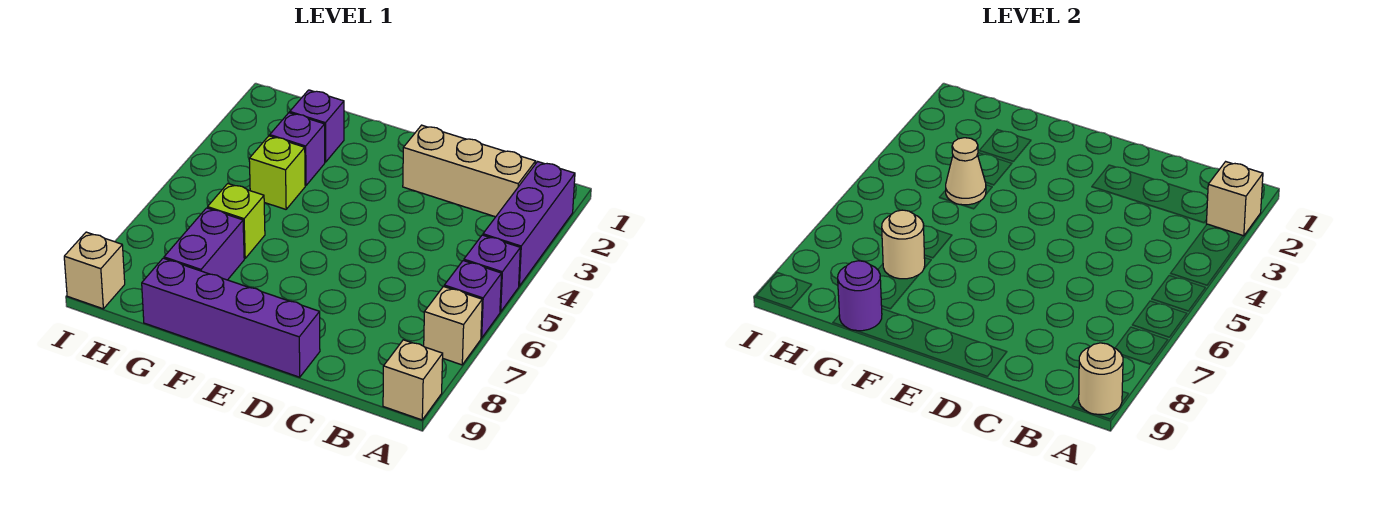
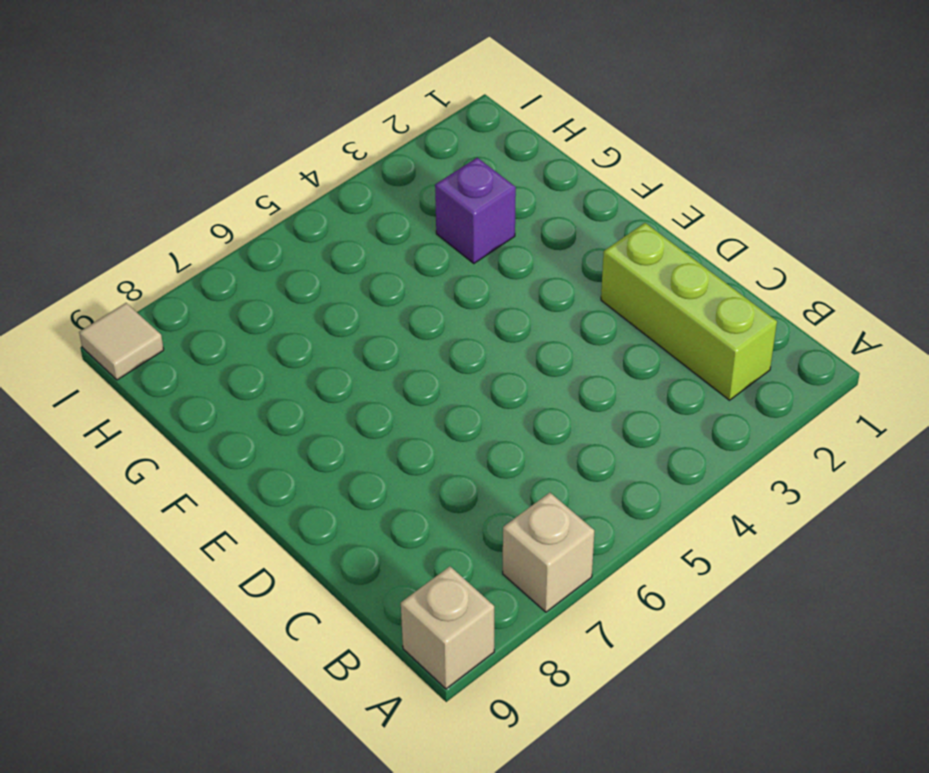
lime 1x3 brick [601,223,777,400] -> tan 1x3 brick [403,125,536,217]
tan 1x1 tile [79,303,164,380] -> tan 1x1 brick [64,232,125,309]
none -> purple 1x3 brick [483,162,575,286]
none -> purple 1x1 brick [464,235,520,312]
none -> purple 1x1 brick [444,261,502,338]

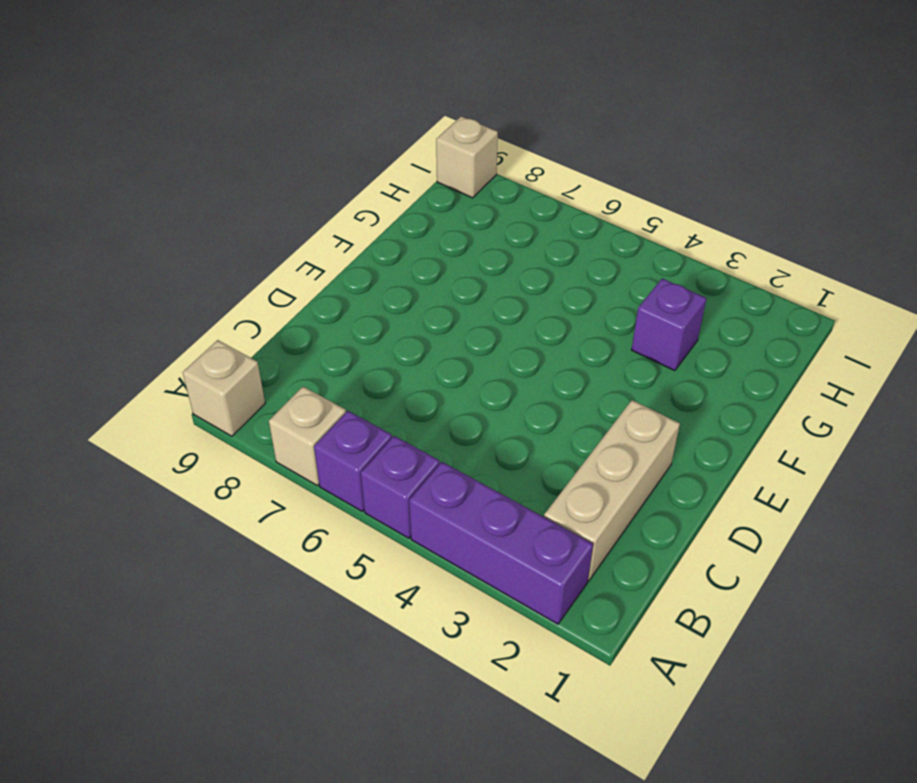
none -> purple 1x4 brick [142,258,320,377]
none -> purple 1x1 brick [290,90,344,162]
none -> lime 1x1 brick [249,136,305,209]

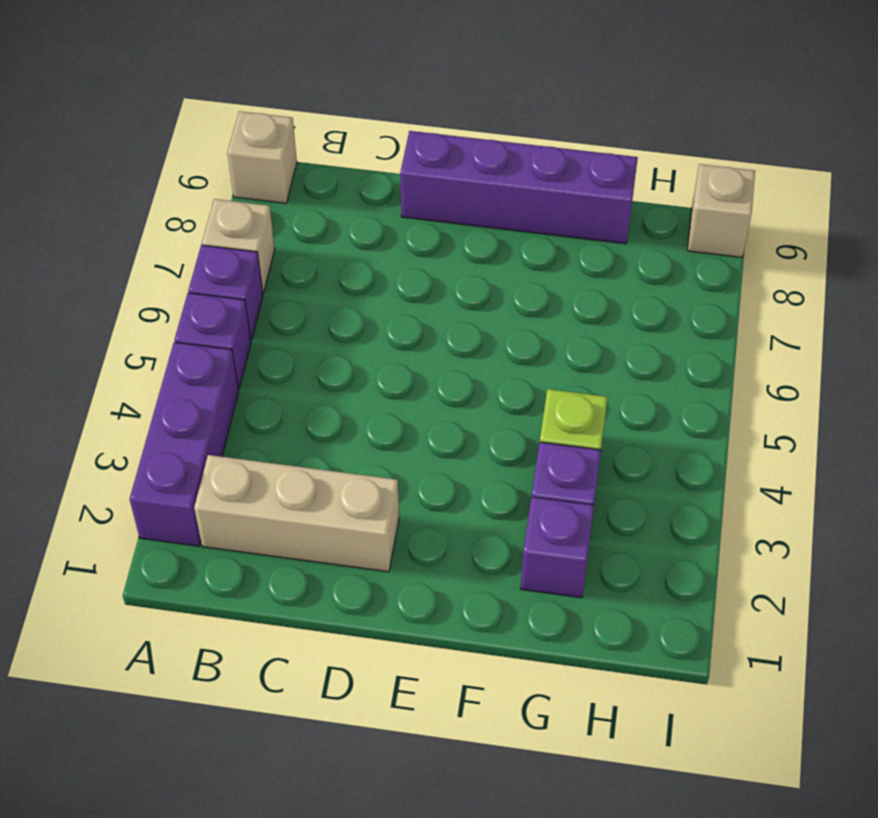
none -> lime 1x1 brick [208,184,265,259]
none -> purple 1x2 brick [164,208,244,280]
none -> tan 1x1 brick [1206,162,1263,236]

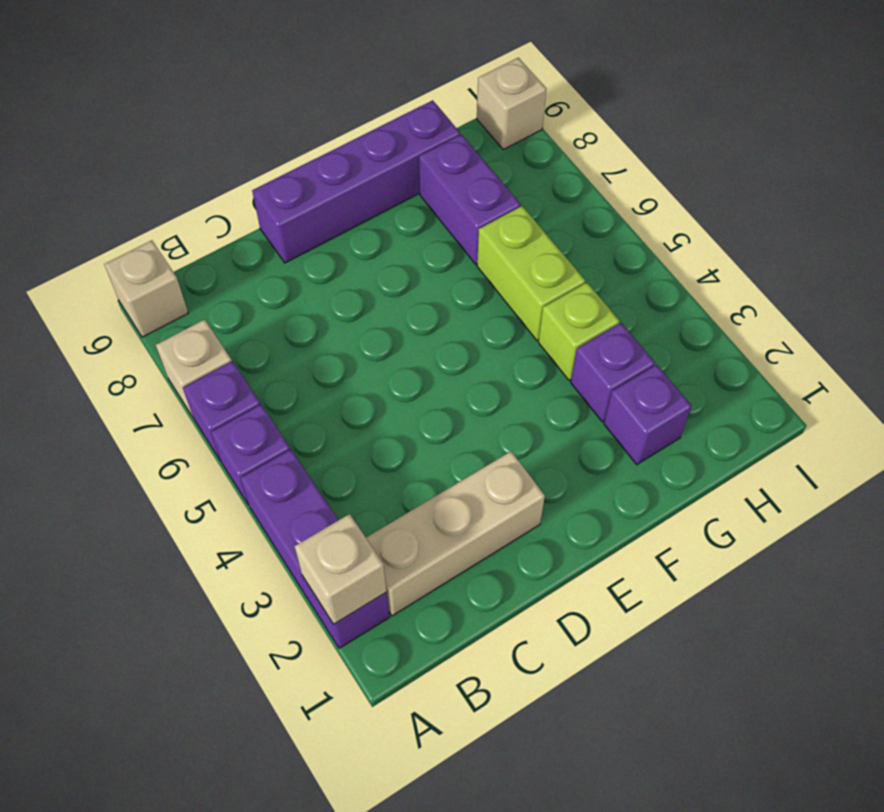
lime 1x2 brick [477,206,585,340] -> lime 1x1 brick [208,184,265,259]
none -> tan 1x1 round brick [1079,343,1123,414]
none -> tan 1x1 cone [946,138,986,205]
none -> tan 1x1 round brick [882,210,925,279]

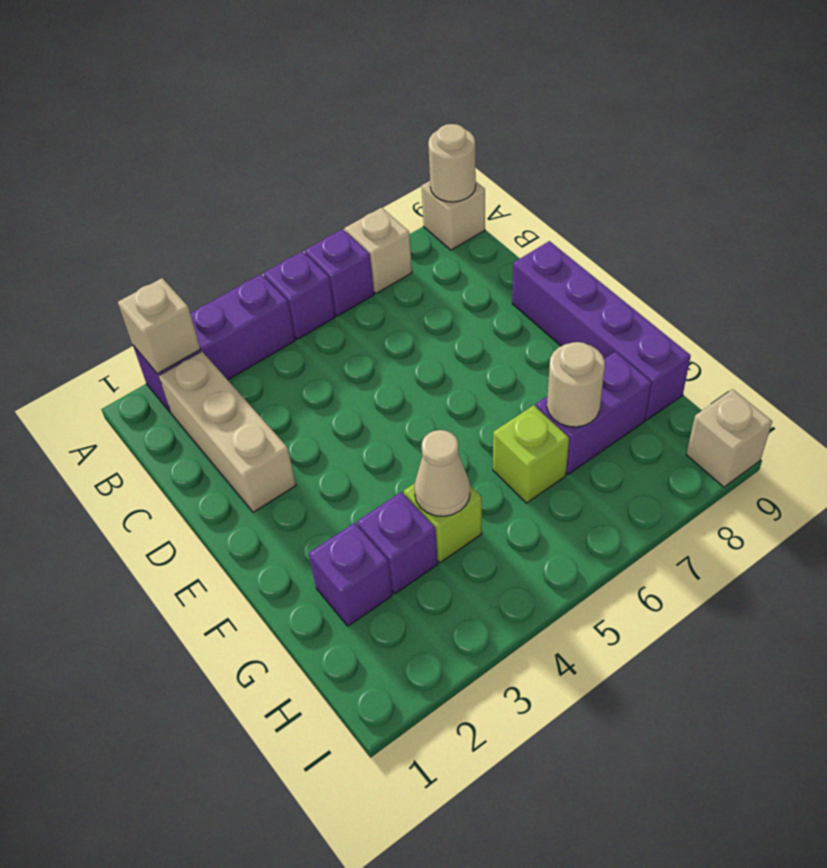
none -> purple 1x1 round brick [838,261,882,331]

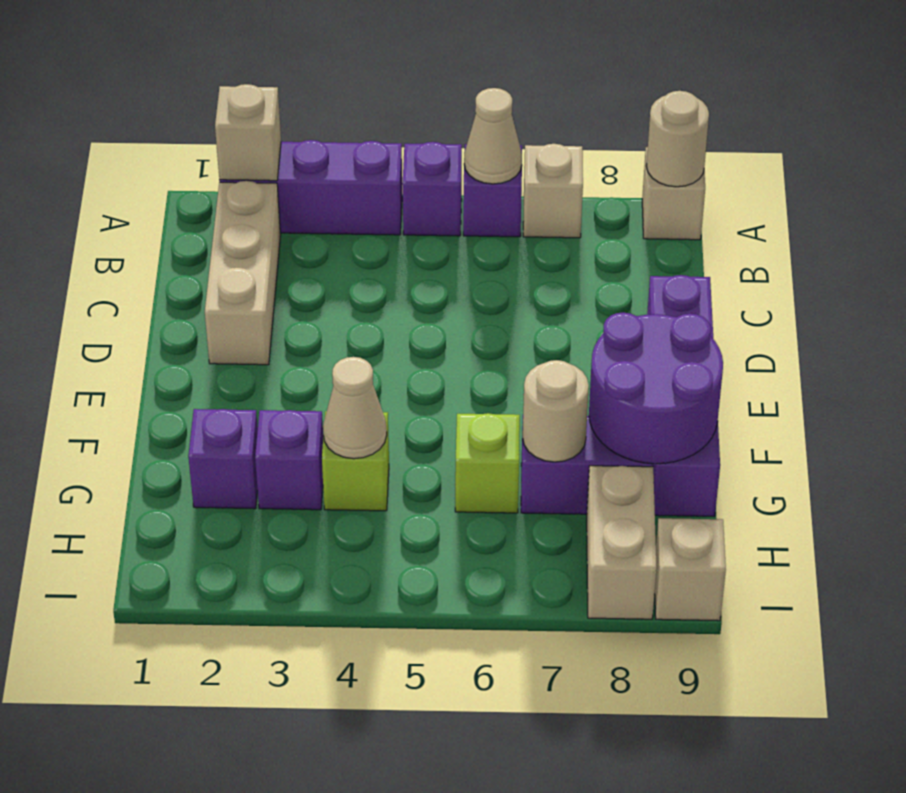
tan 1x1 cone [464,88,522,184] -> none
purple 2x2 round brick [589,312,723,464] -> purple 1x1 round brick [838,261,882,331]
tan 1x2 brick [587,466,657,619] -> none

